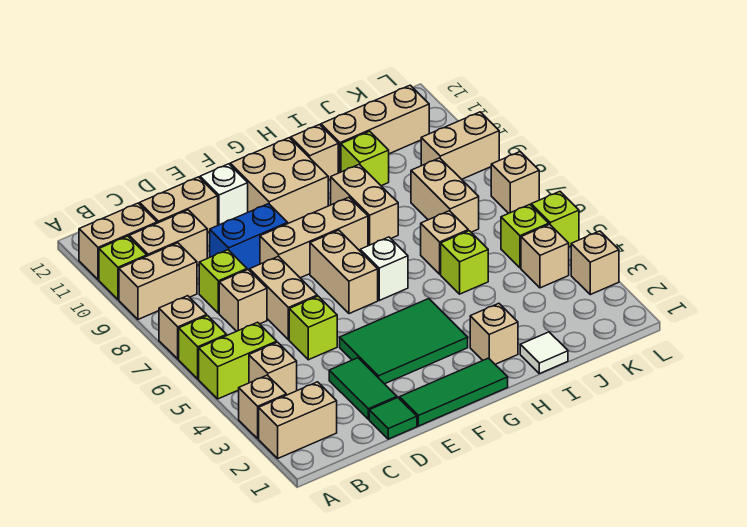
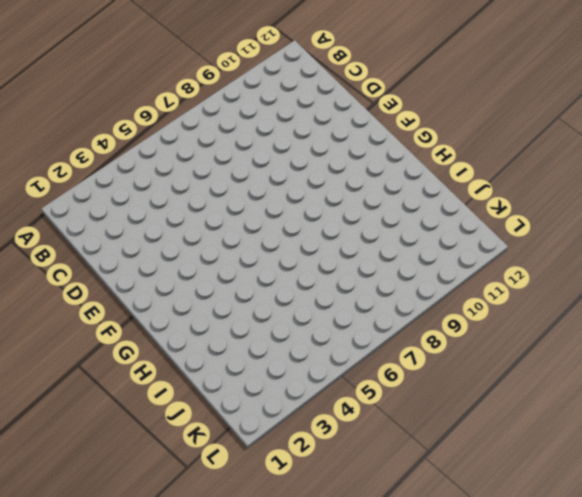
none -> tan 1x2 brick [259,382,337,458]
none -> tan 1x1 brick [239,375,286,439]
none -> lime 1x2 brick [199,322,277,399]
none -> lime 1x1 brick [179,316,227,379]

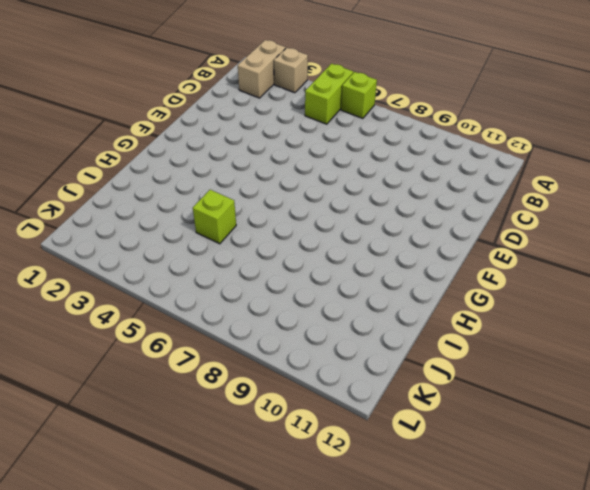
none -> tan 1x1 brick [159,296,207,359]
none -> tan 1x2 brick [119,243,197,319]
none -> lime 1x1 brick [99,236,147,300]
none -> tan 1x2 brick [79,203,157,280]

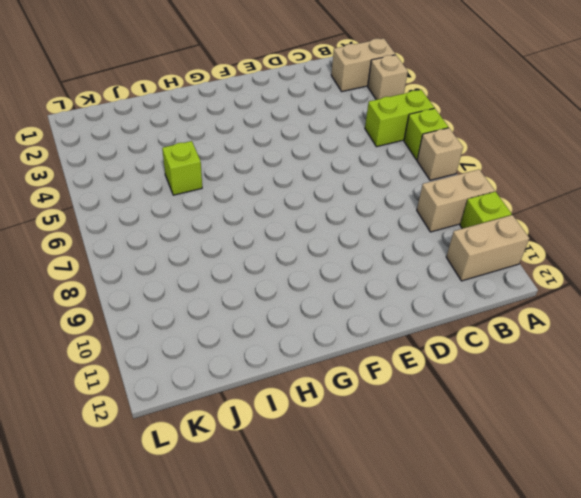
none -> tan 1x1 brick [249,342,297,395]
none -> tan 1x2 brick [129,210,207,265]
none -> tan 1x1 brick [219,270,267,331]
none -> lime 1x1 brick [199,250,247,313]

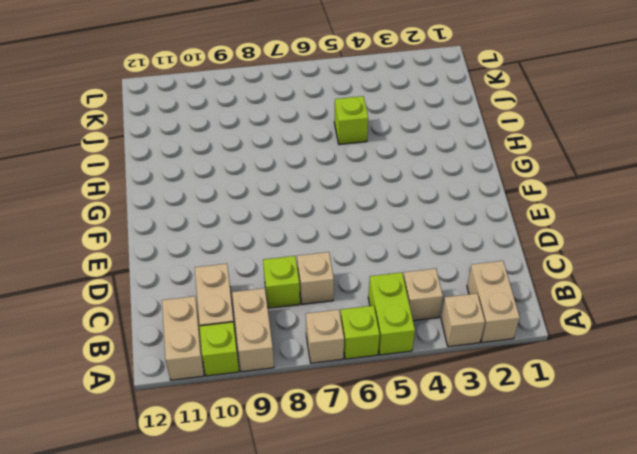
none -> tan 1x2 brick [140,177,218,233]
none -> green 1x1 tile [369,398,417,439]
none -> green 1x2 tile [329,358,397,419]
none -> lime 1x1 brick [289,296,337,360]

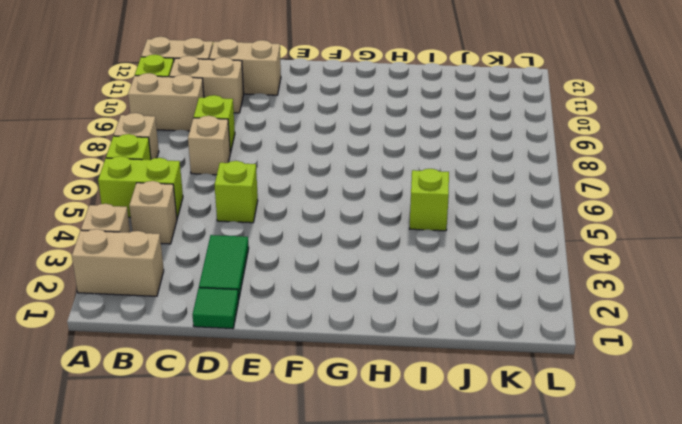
none -> tan 1x2 brick [250,256,317,340]
none -> blue 1x2 brick [210,204,288,271]
none -> green 1x3 tile [399,358,508,426]
none -> green 2x3 tile [340,299,468,384]

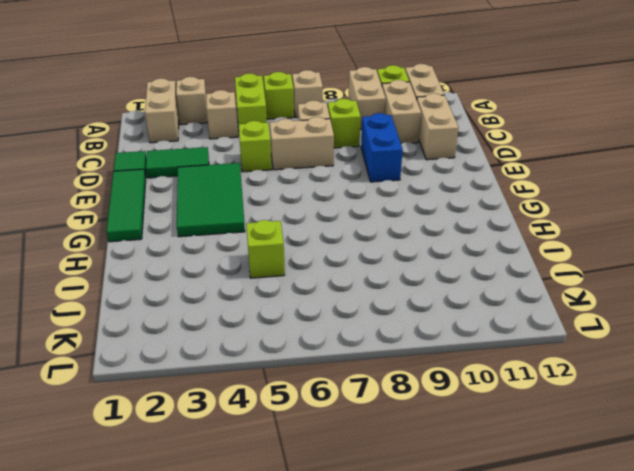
none -> tan 1x3 brick [260,197,368,278]
none -> white 1x1 brick [200,164,248,225]
none -> tan 1x2 brick [310,230,378,314]
none -> tan 2x2 brick [230,138,328,223]

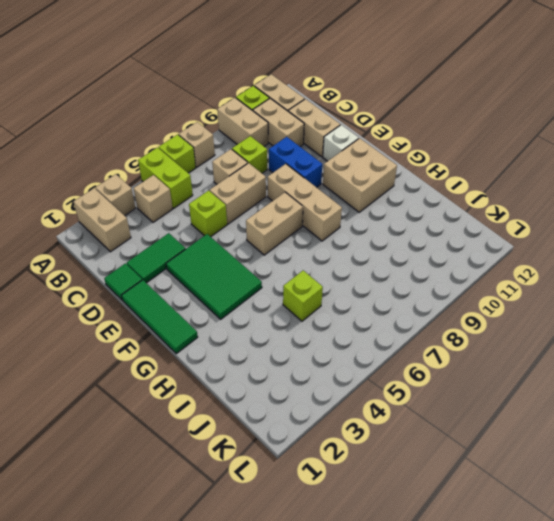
none -> white 1x1 brick [360,237,408,300]
none -> tan 1x1 brick [470,303,518,364]
none -> tan 1x2 brick [331,164,398,246]
none -> tan 1x1 brick [291,125,338,180]

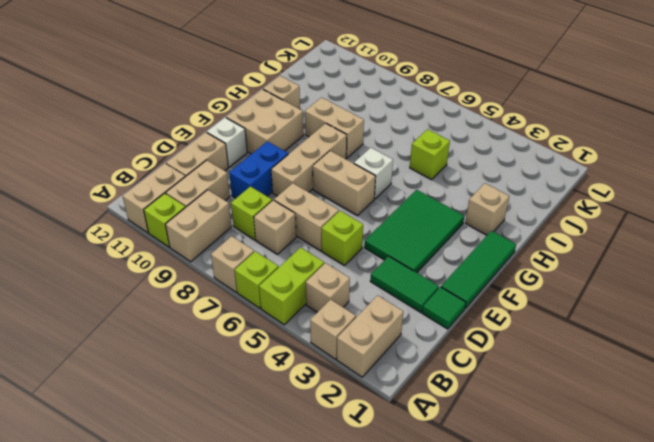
none -> white 1x1 tile [520,332,568,374]
none -> tan 1x1 brick [421,211,468,274]
none -> lime 1x1 brick [341,131,389,186]
none -> tan 1x3 brick [321,85,429,173]

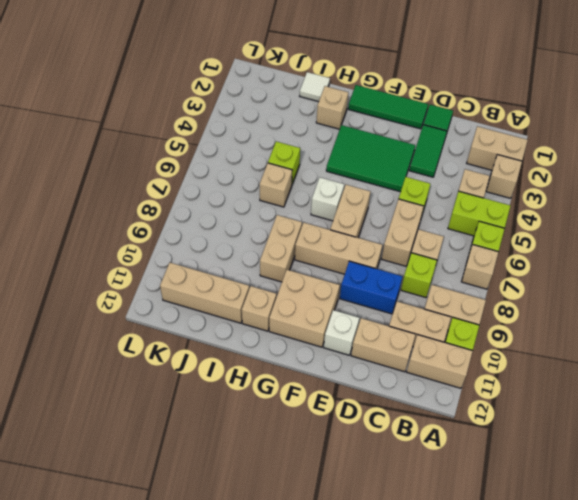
none -> lime 1x1 brick [341,131,389,186]
none -> tan 1x2 brick [411,158,479,232]
none -> tan 1x1 brick [521,224,569,288]
none -> lime 1x1 brick [501,205,549,268]

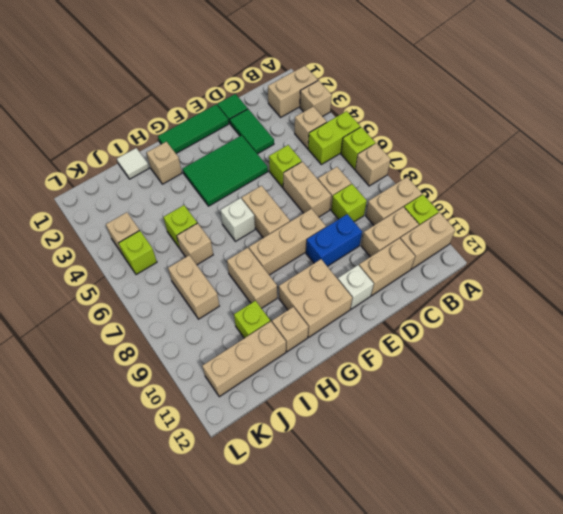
none -> tan 1x2 brick [421,112,499,179]
none -> tan 1x1 brick [571,231,619,295]
none -> lime 1x1 brick [531,192,579,247]
none -> tan 1x1 brick [491,152,539,213]

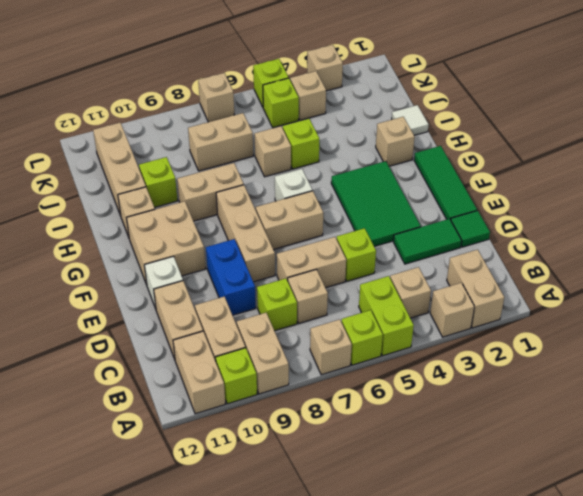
none -> tan 1x2 brick [421,112,499,179]

